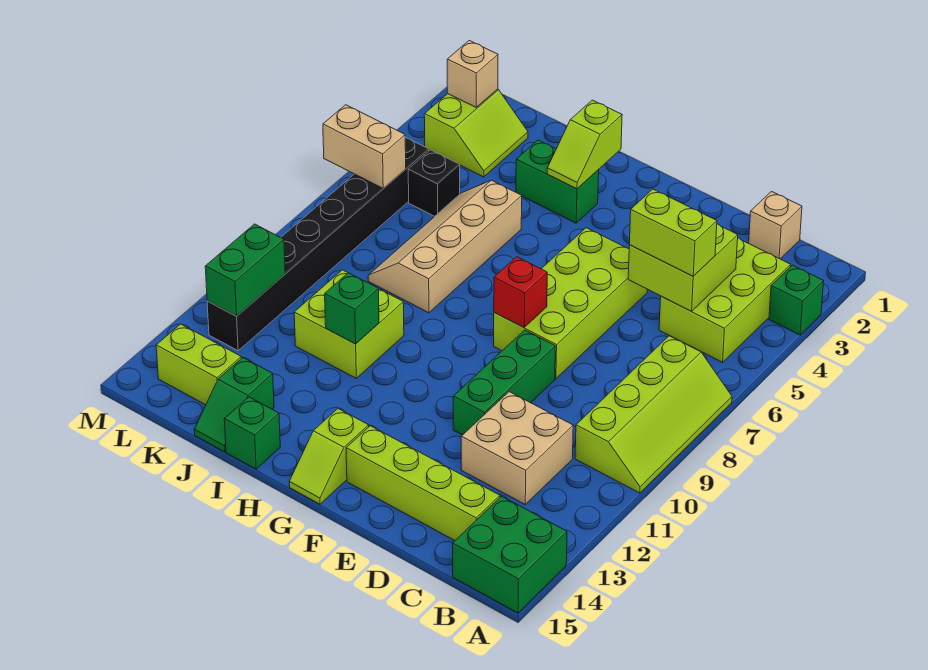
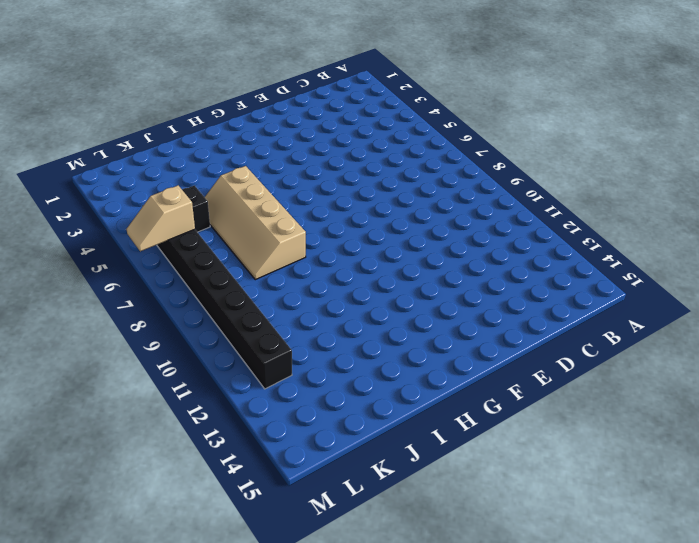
tan 1x2 slope [126,185,195,251] -> tan 1x2 brick [323,105,406,188]
none -> green 1x1 brick [769,265,824,335]
none -> lime 2x4 slope [575,336,732,493]
none -> green 2x2 brick [453,496,567,613]

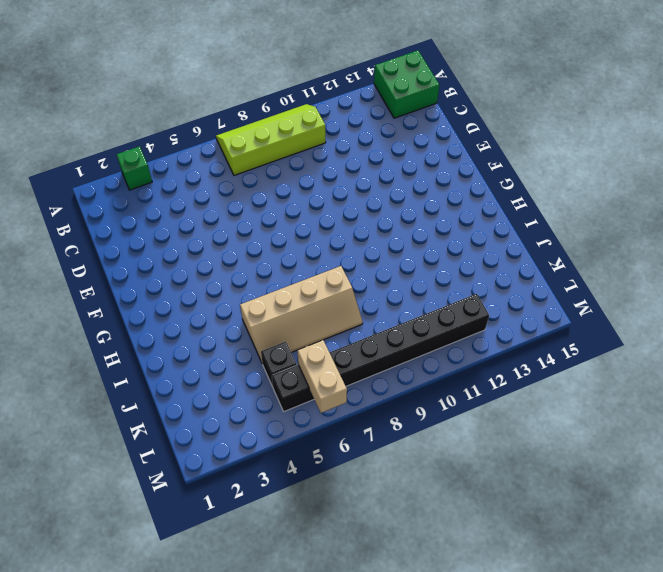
none -> lime 2x3 brick [659,238,791,362]
none -> tan 1x1 brick [749,192,802,259]
none -> tan 2x2 brick [461,392,573,504]

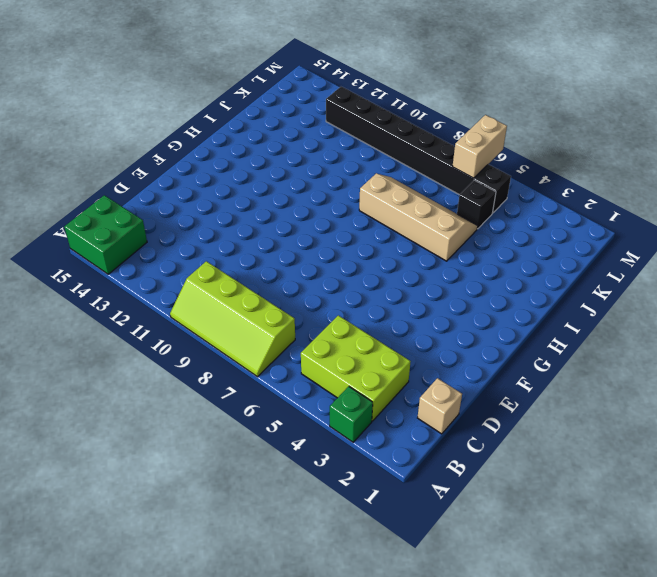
none -> tan 2x2 brick [461,392,573,504]
none -> lime 1x4 brick [346,426,500,541]
none -> lime 2x4 brick [494,228,647,379]

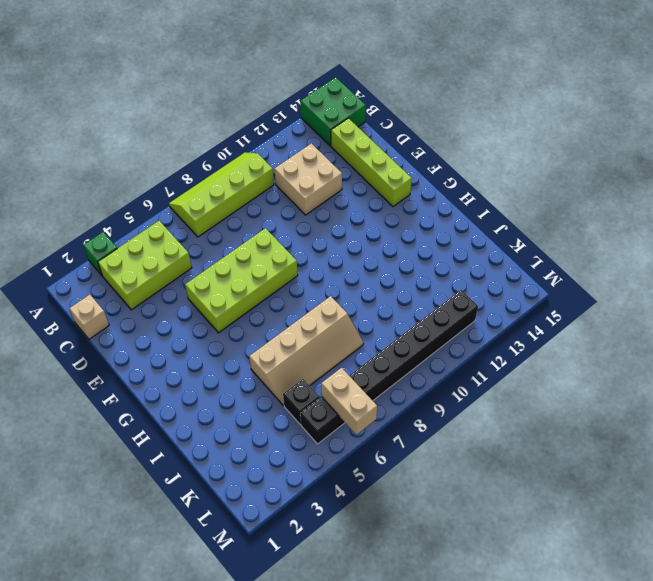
none -> green 1x3 brick [453,330,555,435]
none -> lime 1x2 slope [289,409,369,504]
none -> green 1x2 brick [516,140,599,223]

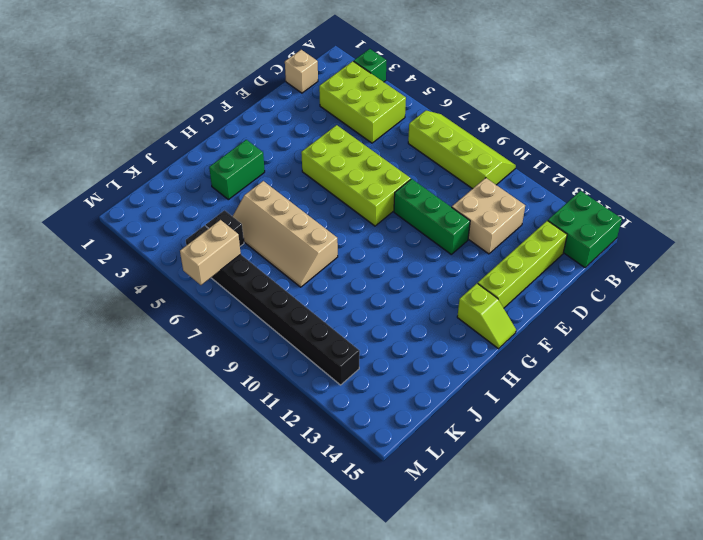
none -> lime 2x2 brick [294,270,404,378]
none -> green 1x1 brick [224,397,280,469]
none -> green 1x2 slope [194,358,274,452]

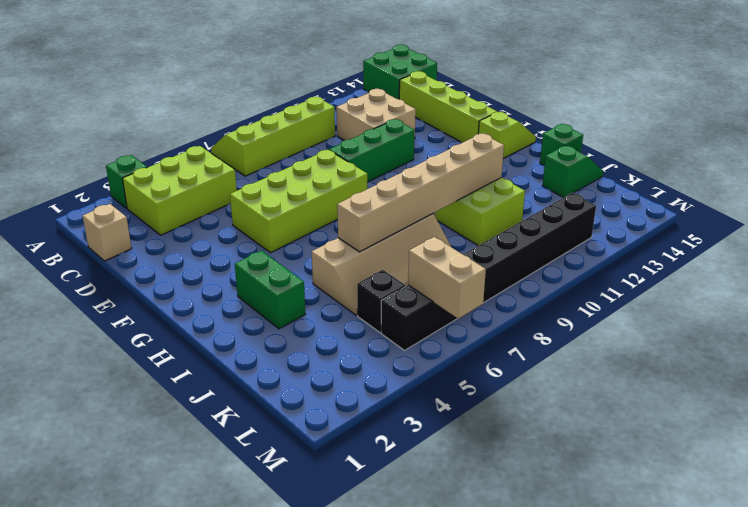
tan 1x6 brick [337,134,504,252] -> green 1x1 brick [325,273,379,344]
none -> lime 2x2 slope [424,89,528,177]
none -> lime 1x2 brick [156,324,241,405]
none -> lime 2x2 brick [628,224,738,311]

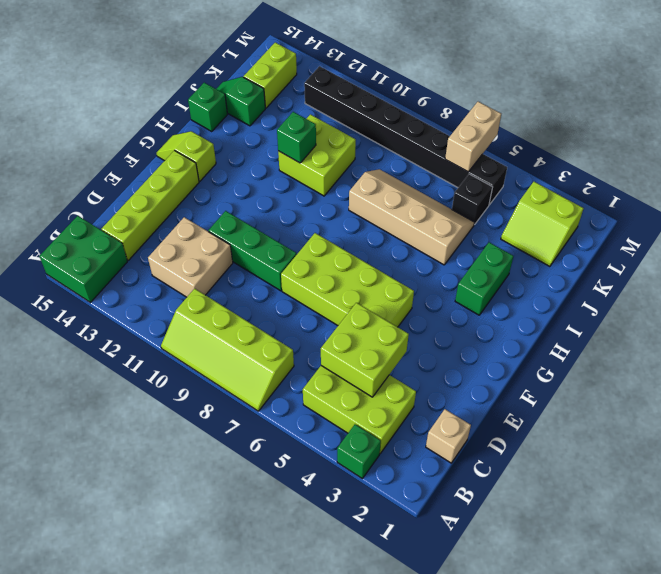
none -> red 1x1 brick [494,257,547,327]
none -> lime 1x2 slope [547,100,622,189]
none -> tan 1x1 brick [447,41,498,107]

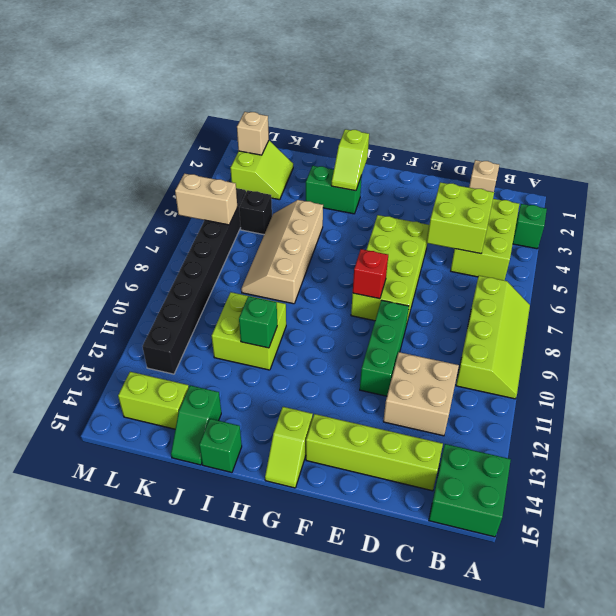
none -> green 1x2 brick [205,224,285,316]
none -> lime 1x2 brick [629,189,717,276]

